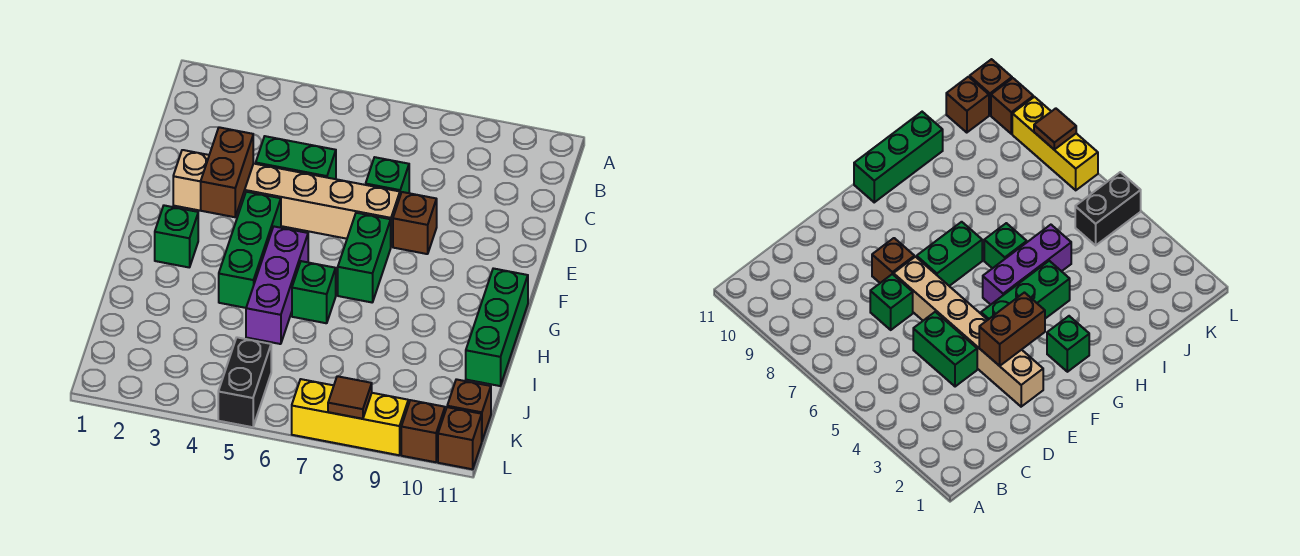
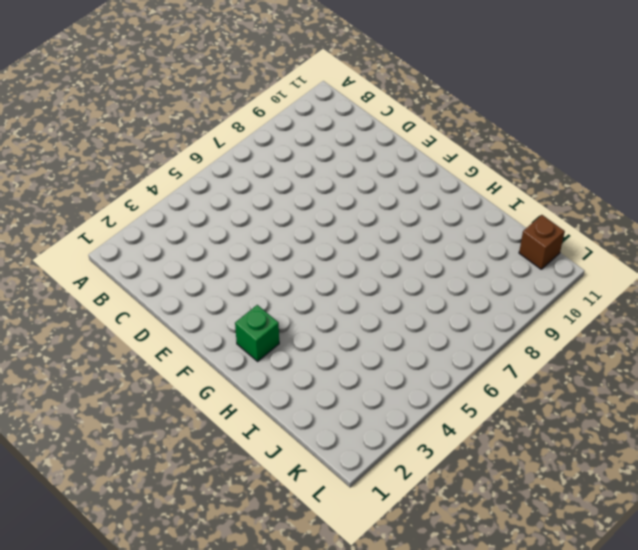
none -> green 1x2 brick [256,136,336,179]
none -> green 1x1 brick [366,157,409,195]
none -> tan 1x6 brick [173,150,400,246]

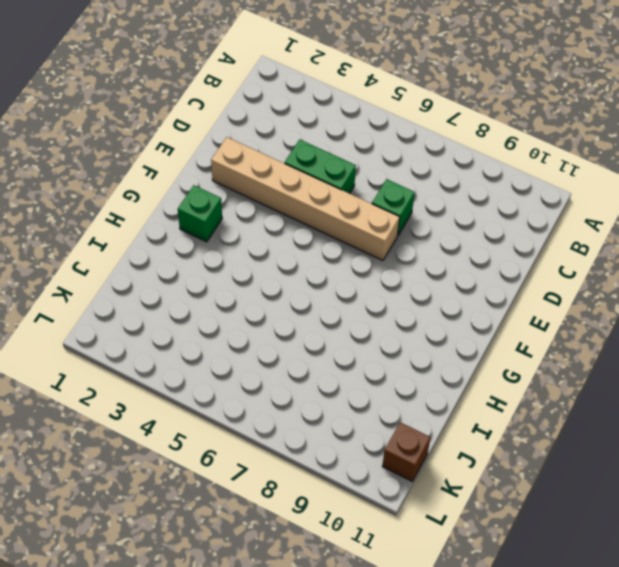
none -> brown 1x1 brick [393,192,437,254]
none -> green 1x3 brick [219,192,281,308]
none -> green 1x2 brick [338,213,391,302]

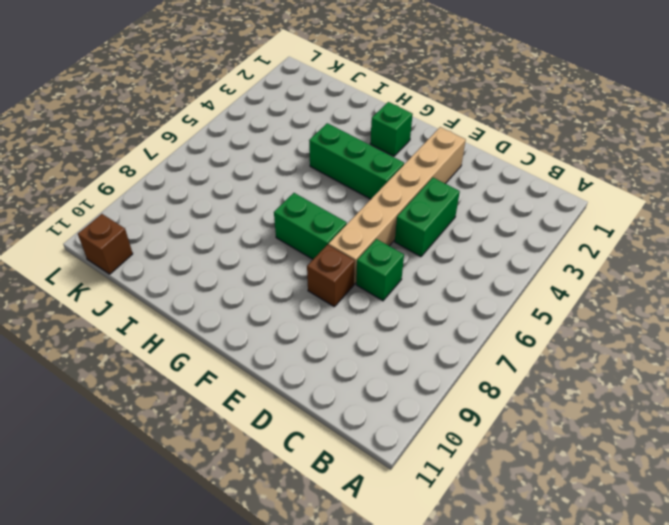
none -> purple 1x3 brick [246,227,308,344]
none -> green 1x3 brick [466,268,528,386]
none -> green 1x1 brick [292,261,336,323]

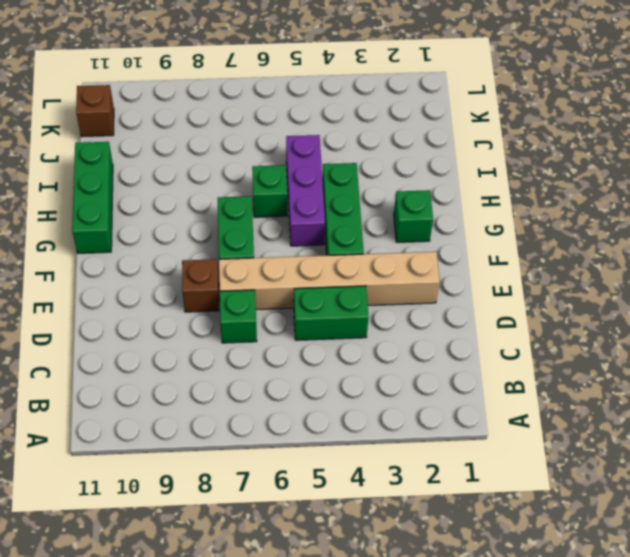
none -> black 1x2 brick [218,337,271,427]
none -> yellow 1x3 brick [292,379,408,455]
none -> brown 1x1 brick [401,400,445,462]

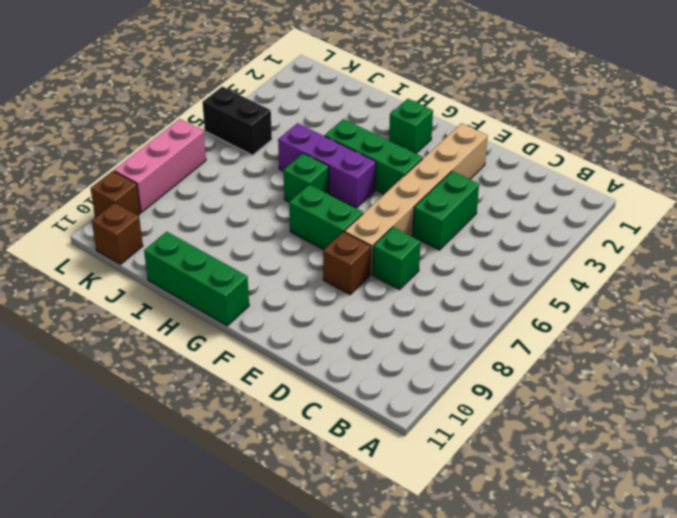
pink 1x3 brick [114,119,206,212] -> yellow 1x3 brick [292,379,408,455]
none -> brown 1x1 brick [438,407,482,469]
none -> brown 1x2 brick [201,127,253,217]
none -> brown 1x1 tile [328,376,372,419]

